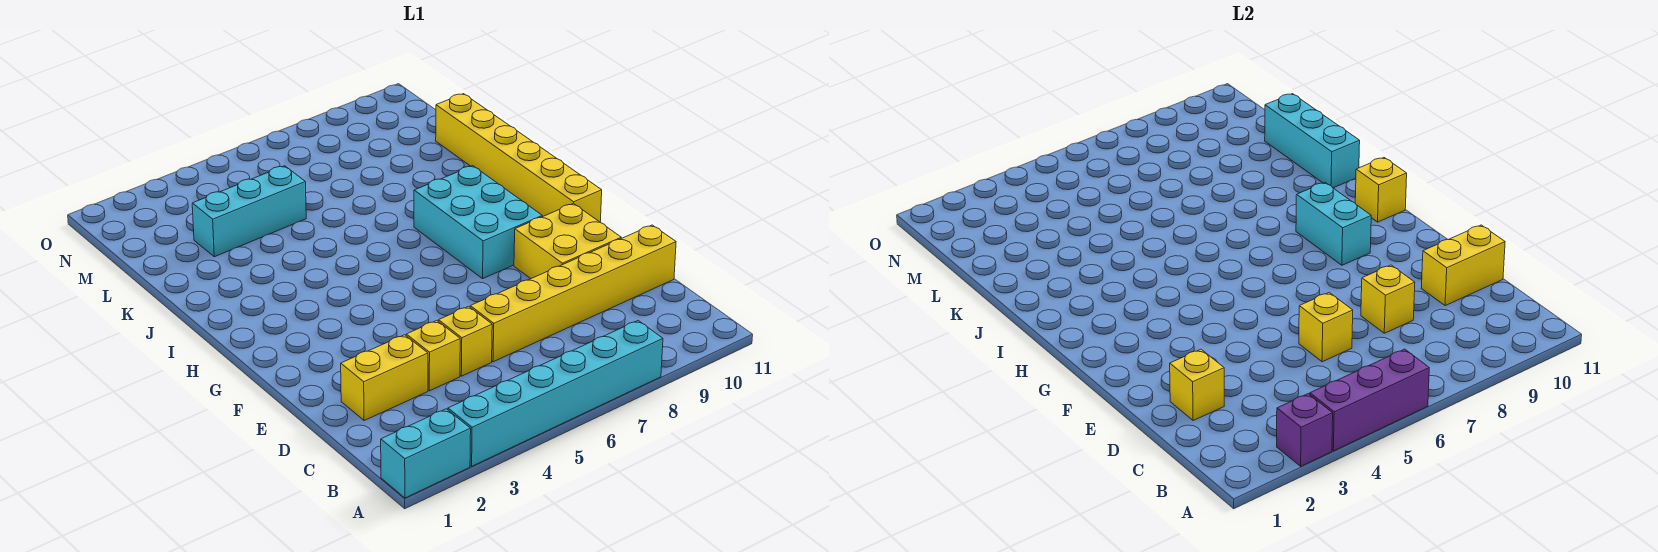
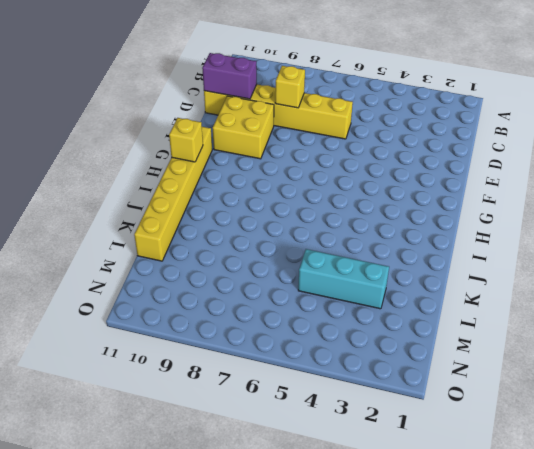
purple 1x2 brick [202,53,257,99] -> yellow 1x2 brick [1422,225,1505,306]
none -> cyan 1x2 brick [381,409,471,498]
none -> cyan 1x6 brick [448,321,663,466]
none -> yellow 1x2 brick [341,335,428,421]

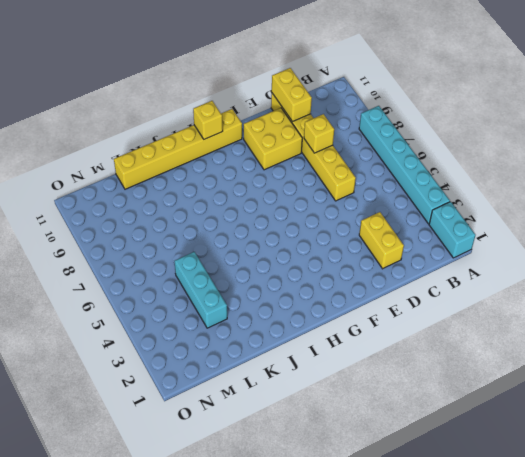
none -> yellow 1x1 brick [406,321,460,391]
none -> yellow 1x1 brick [438,306,492,376]
none -> cyan 2x3 brick [414,166,542,279]

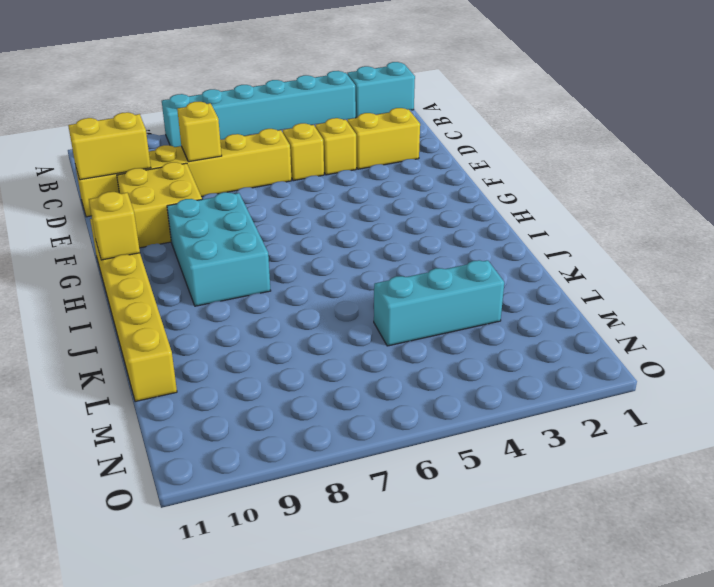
none -> purple 1x1 brick [1277,394,1333,466]
none -> purple 1x3 brick [1310,349,1429,451]
none -> yellow 1x1 brick [1170,349,1224,421]

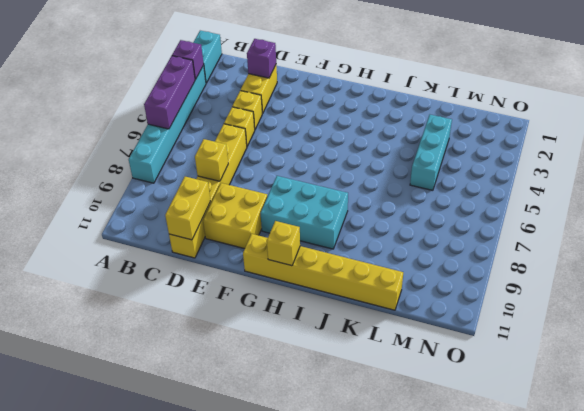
purple 1x1 brick [247,39,276,78] -> yellow 1x1 brick [1170,349,1224,421]
none -> yellow 1x1 brick [1299,292,1353,362]
none -> cyan 1x2 brick [1296,182,1371,265]
none -> cyan 1x3 brick [1265,94,1360,188]

